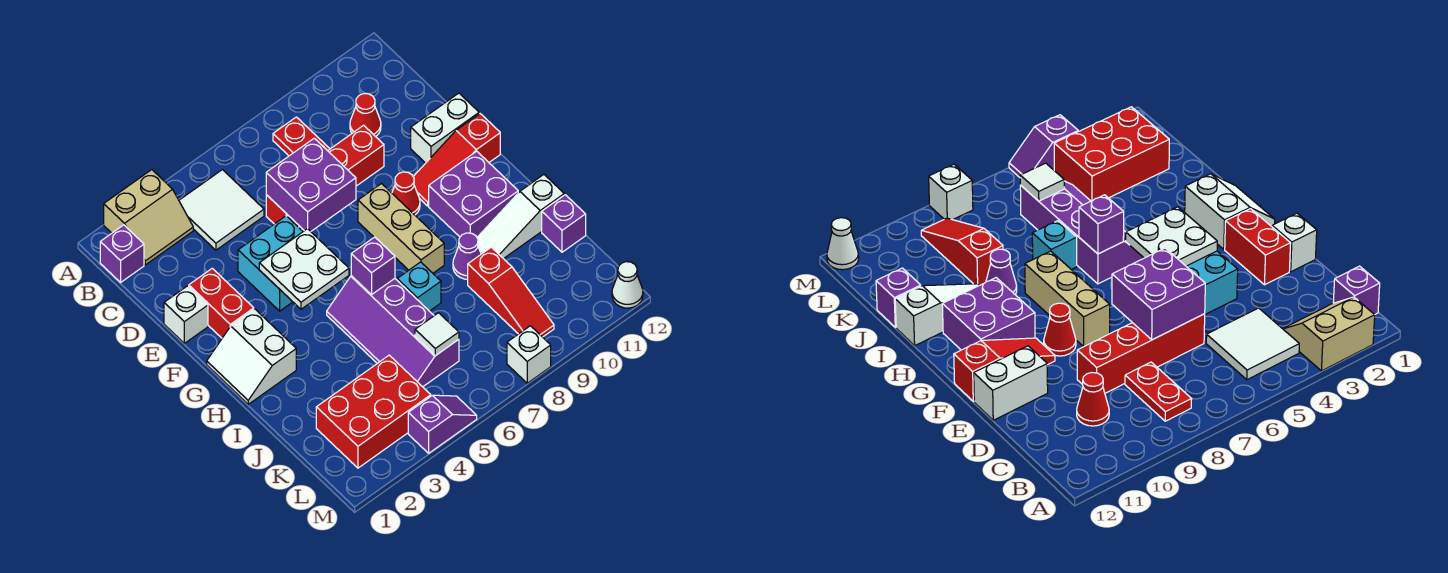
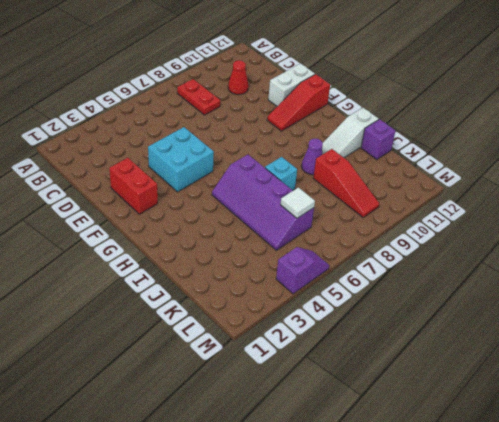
none -> tan 2x2 slope [104,170,193,265]
none -> purple 1x1 brick [100,225,144,282]
none -> white 2x2 tile [179,170,264,250]

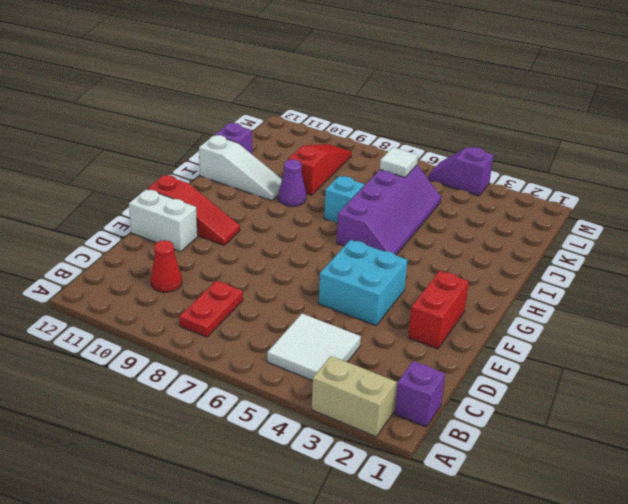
none -> red 1x4 brick [266,125,384,227]
none -> white 1x1 brick [164,286,208,343]
none -> tan 1x3 brick [358,184,444,273]

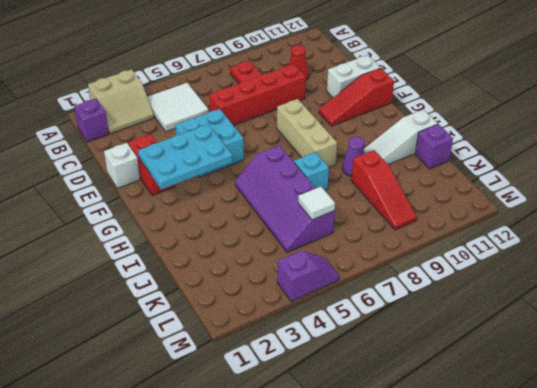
cyan 2x3 plate [138,124,233,190] -> white 2x2 plate [259,229,349,309]
none -> red 1x1 cone [392,172,420,215]
none -> white 2x2 slope [207,309,296,404]
none -> purple 2x2 brick [429,151,518,237]

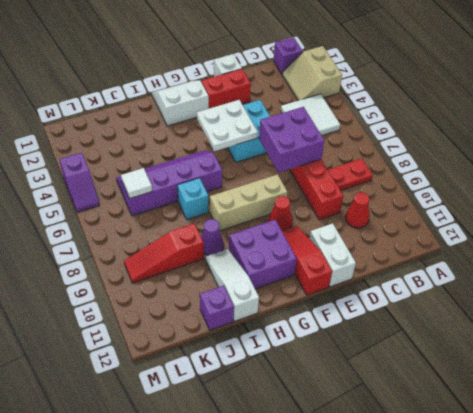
none -> red 2x3 brick [316,355,431,468]
none -> white 1x1 brick [507,326,551,383]
none -> white 1x1 cone [612,262,643,308]

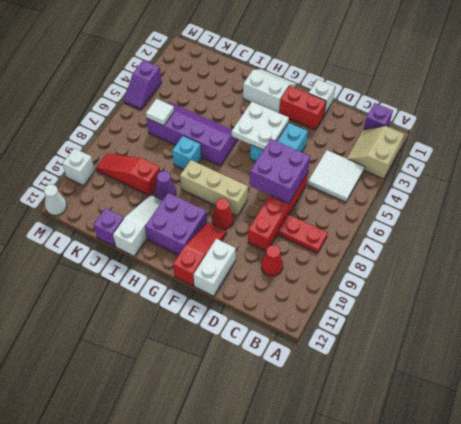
white 1x1 brick [62,148,95,186] -> white 1x1 brick moved to [507,326,551,383]
none -> red 2x3 brick [316,355,431,468]
none -> purple 1x1 brick [351,237,395,295]

